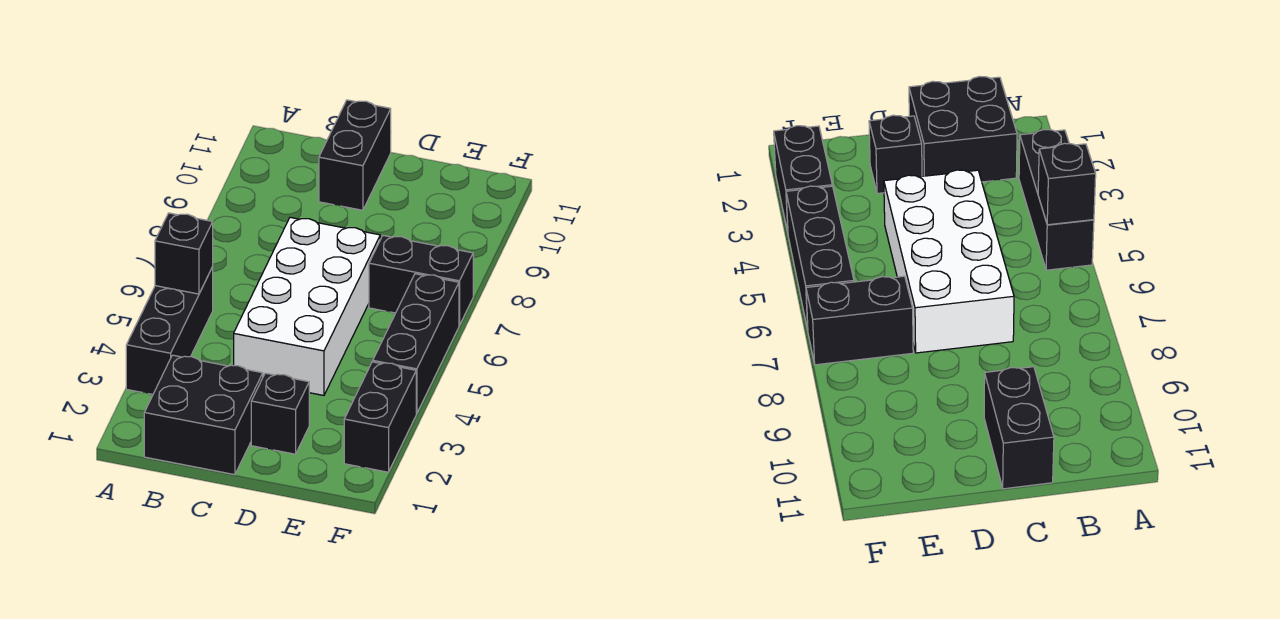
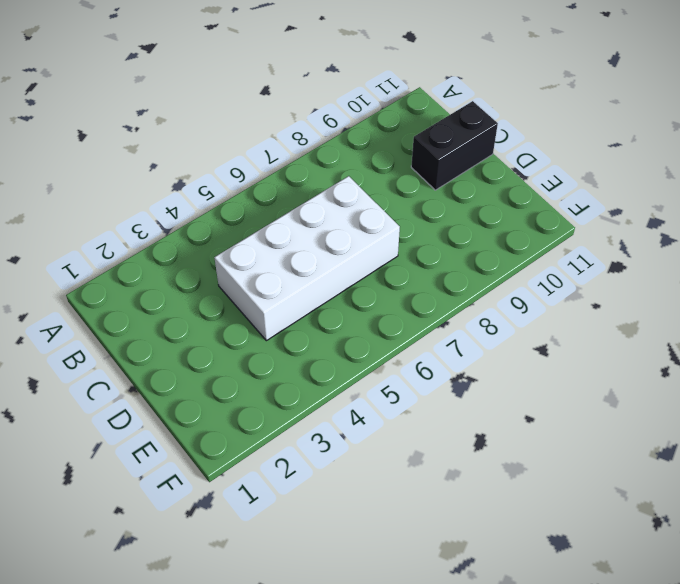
none -> black 1x3 brick [126,267,213,394]
none -> black 2x2 brick [144,355,263,475]

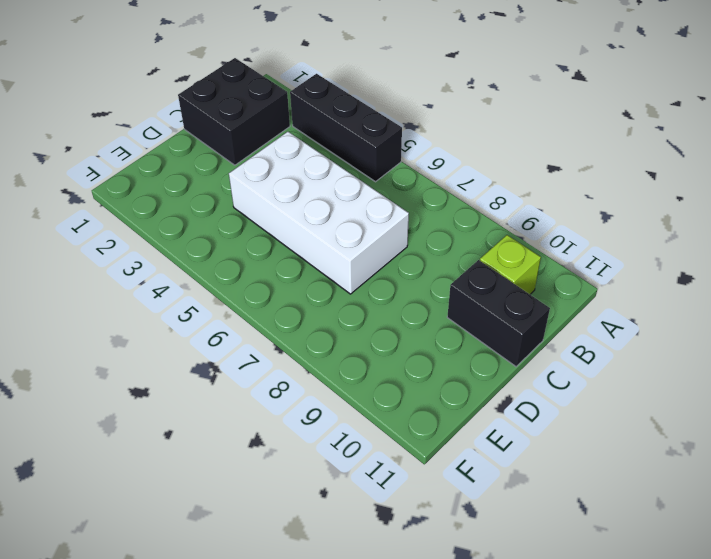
lime 1x1 brick [480,235,541,294] -> none
none -> black 1x1 brick [251,373,309,454]
none -> black 1x2 brick [369,236,473,325]

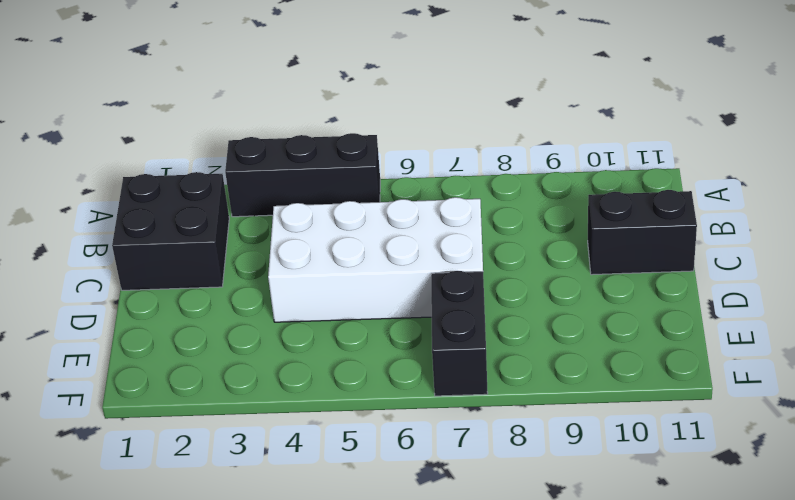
none -> black 1x1 brick [251,373,309,454]
none -> black 1x2 brick [344,362,416,472]

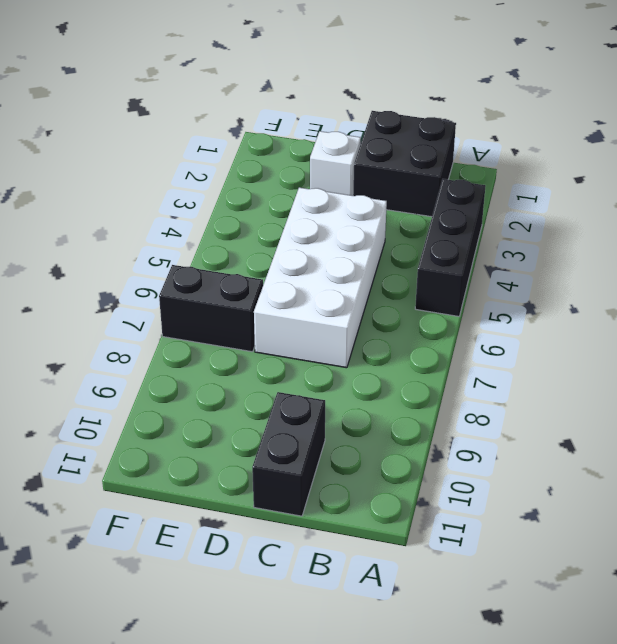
white 1x1 brick [310,131,361,196] -> black 1x1 brick [251,373,309,454]
none -> black 1x2 brick [344,362,416,472]
none -> black 1x3 brick [373,274,459,414]

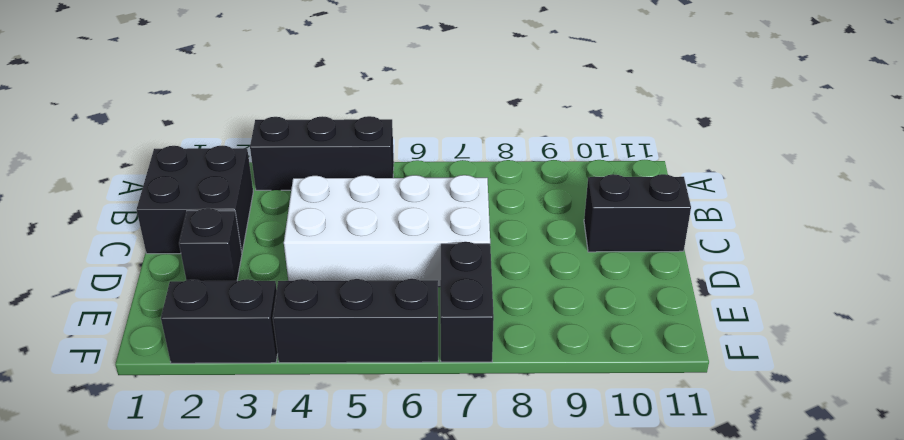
none -> black 1x1 brick [155,213,213,294]

